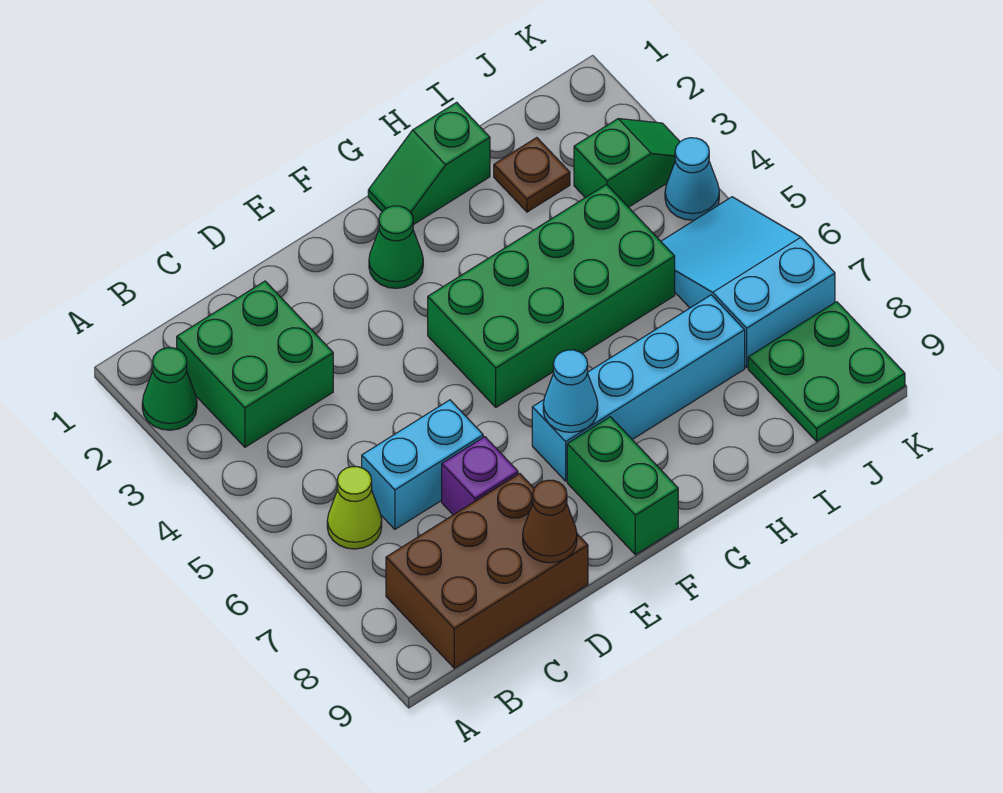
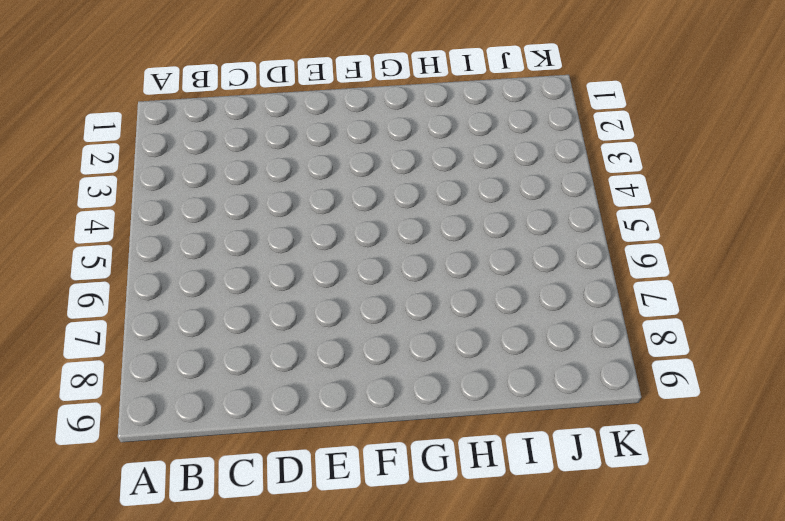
none -> green 1x1 cone [142,348,197,430]
none -> green 2x2 brick [177,281,333,447]
none -> lime 1x1 cone [327,467,382,549]

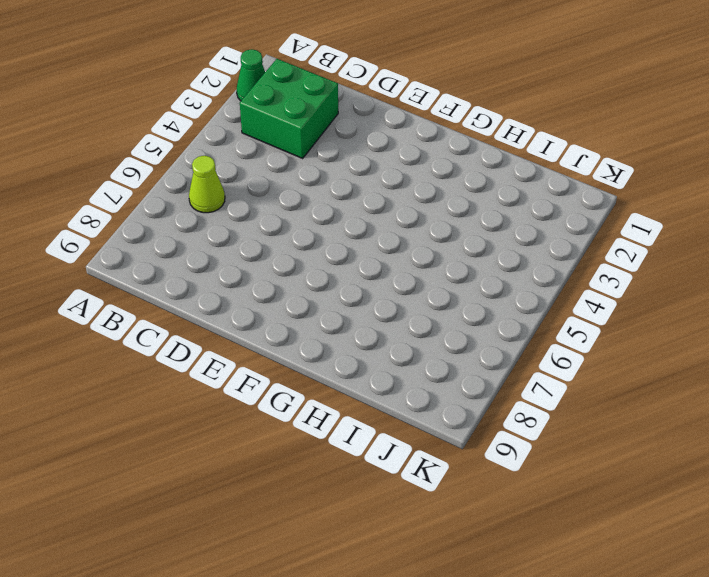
none -> brown 2x3 brick [386,474,588,668]
none -> cyan 1x2 brick [362,400,483,529]
none -> purple 1x1 brick [442,437,518,515]

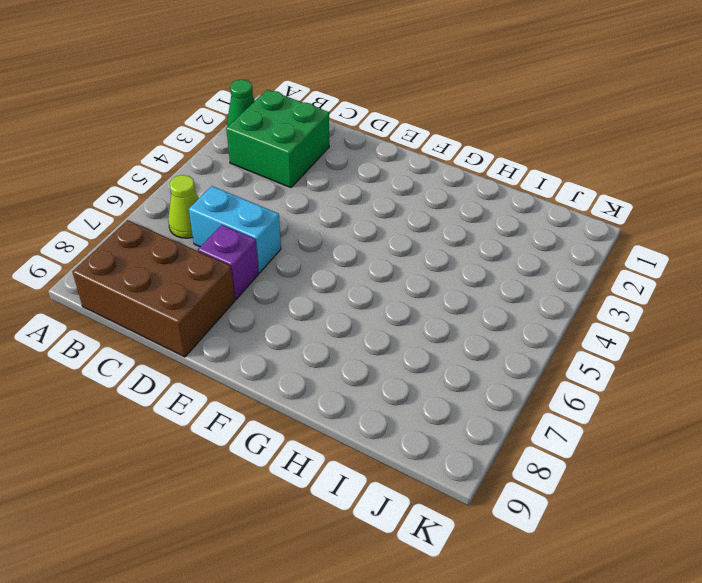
none -> green 1x1 cone [369,206,423,288]
none -> green 2x4 brick [428,185,675,407]
none -> cyan 1x4 brick [532,295,745,481]

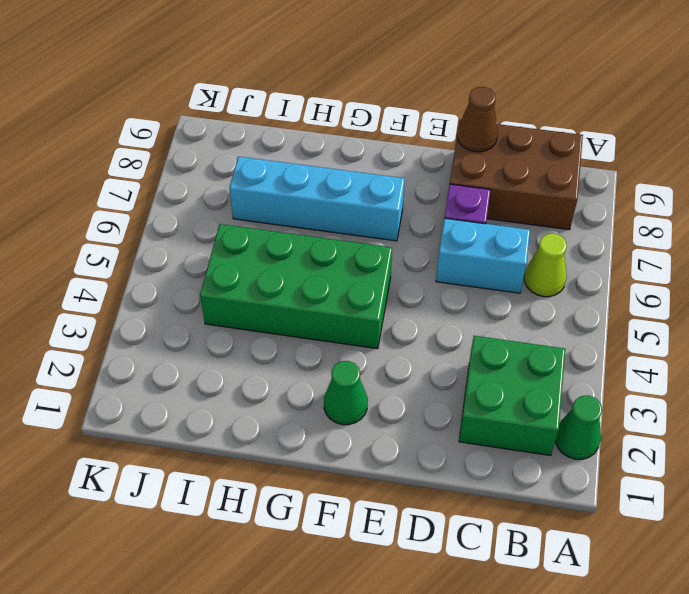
none -> green 1x2 brick [567,417,678,555]
none -> green 1x2 slope [368,102,490,225]
none -> brown 1x1 plate [494,138,570,212]

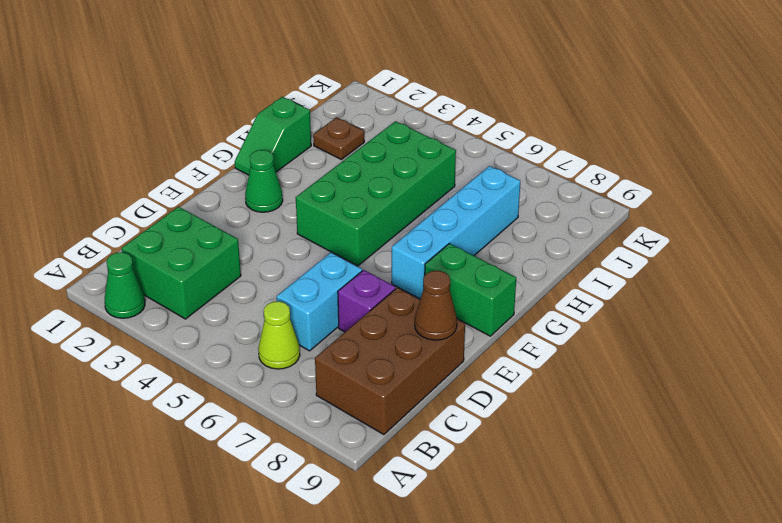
none -> green 1x2 slope [574,119,680,207]
none -> cyan 2x3 slope [661,197,835,368]
none -> green 2x2 plate [748,302,905,441]

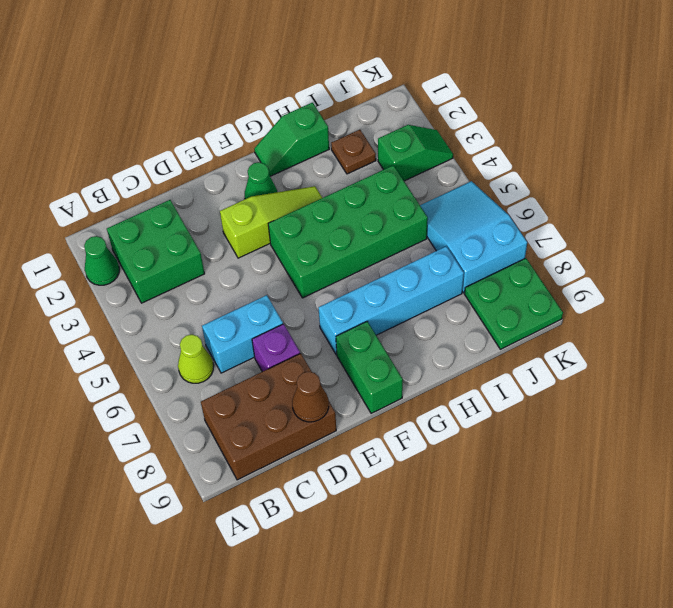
lime 1x3 slope [220,186,322,258] -> none
none -> cyan 1x1 cone [665,138,719,220]
none -> cyan 1x1 cone [543,350,598,432]

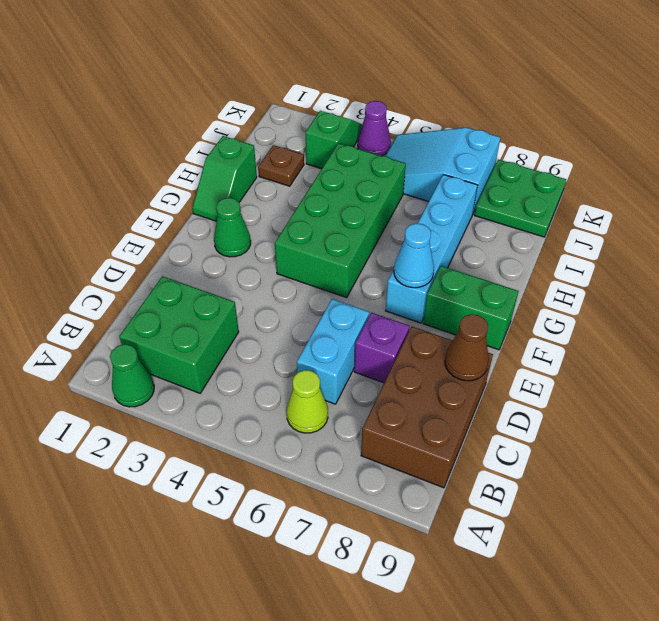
purple 1x1 cone [358,101,391,156] -> cyan 1x1 cone [665,138,719,220]

